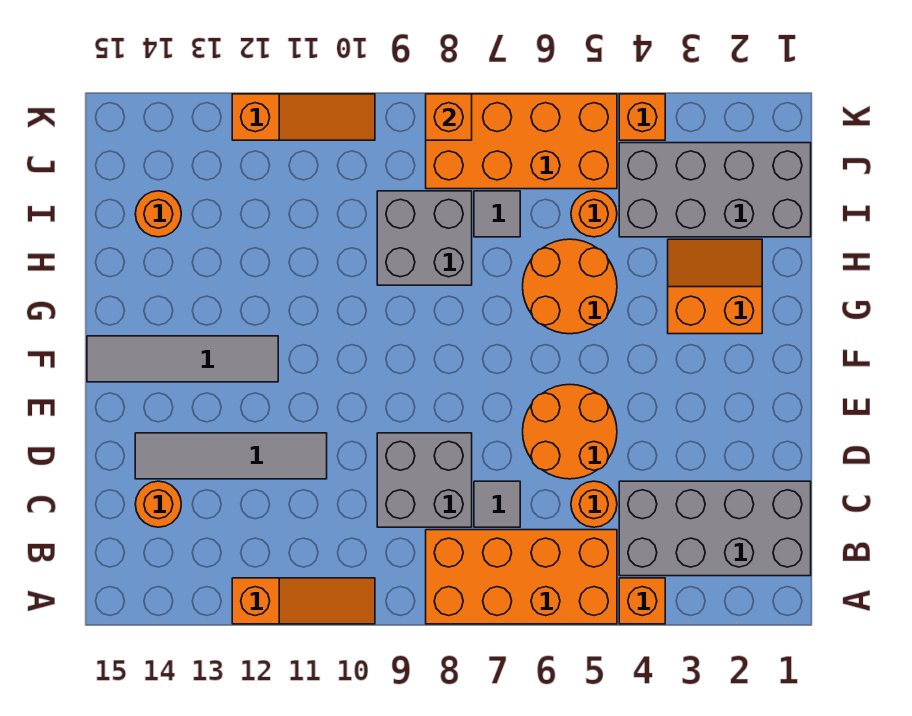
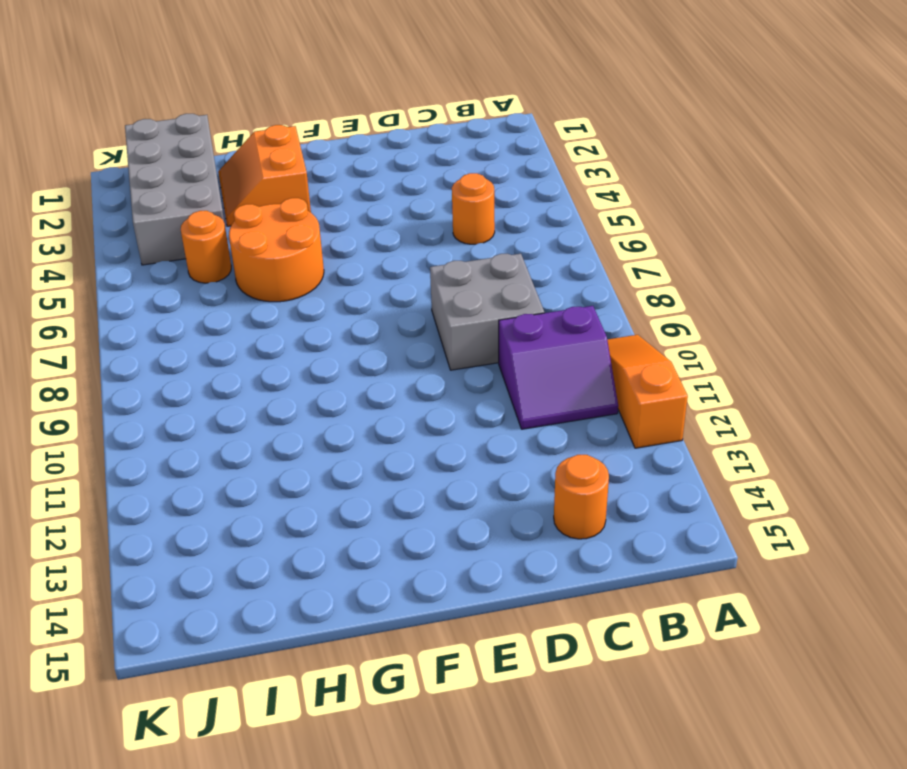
purple 2x2 slope [499,306,618,429] -> none
none -> orange 1x1 brick [619,578,665,624]
none -> orange 2x4 brick [426,530,617,624]
none -> grey 2x4 brick [619,481,811,576]

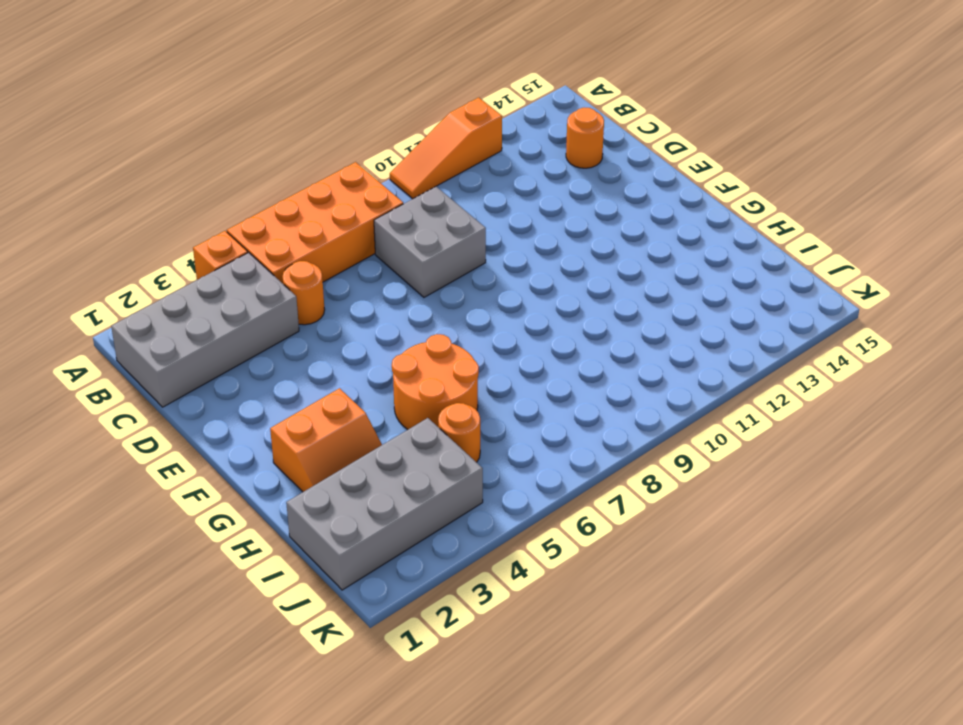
none -> grey 1x1 tile [474,481,520,527]
none -> orange 2x2 round brick [523,384,617,479]
none -> grey 1x4 tile [135,433,327,479]

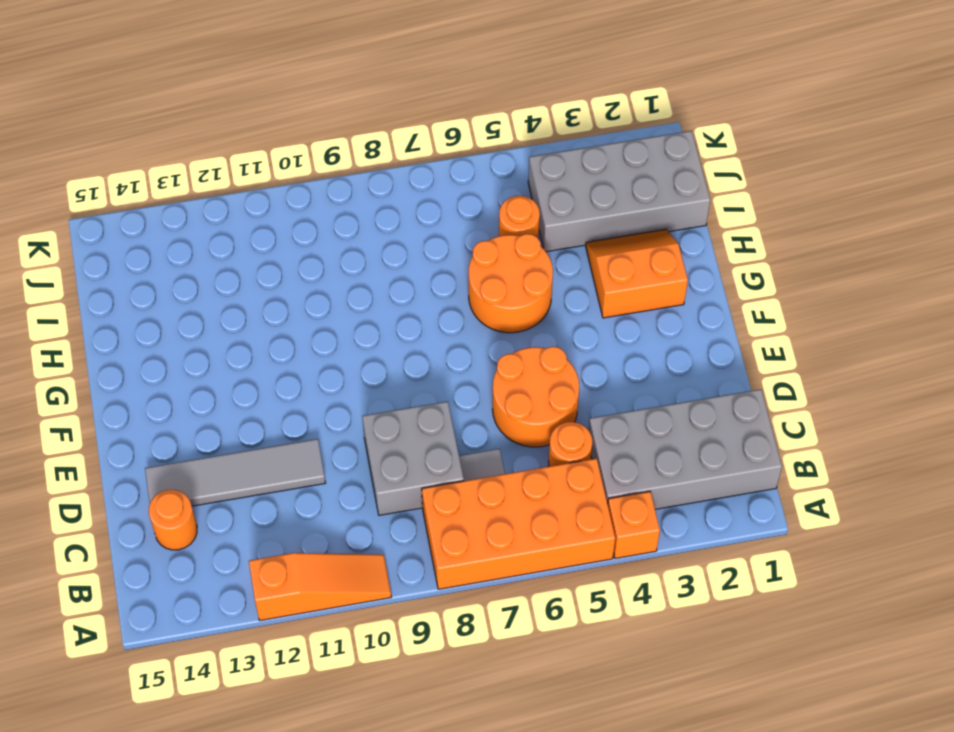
none -> grey 1x4 tile [87,336,278,382]
none -> grey 2x2 brick [377,191,472,285]
none -> grey 1x1 tile [474,191,520,237]

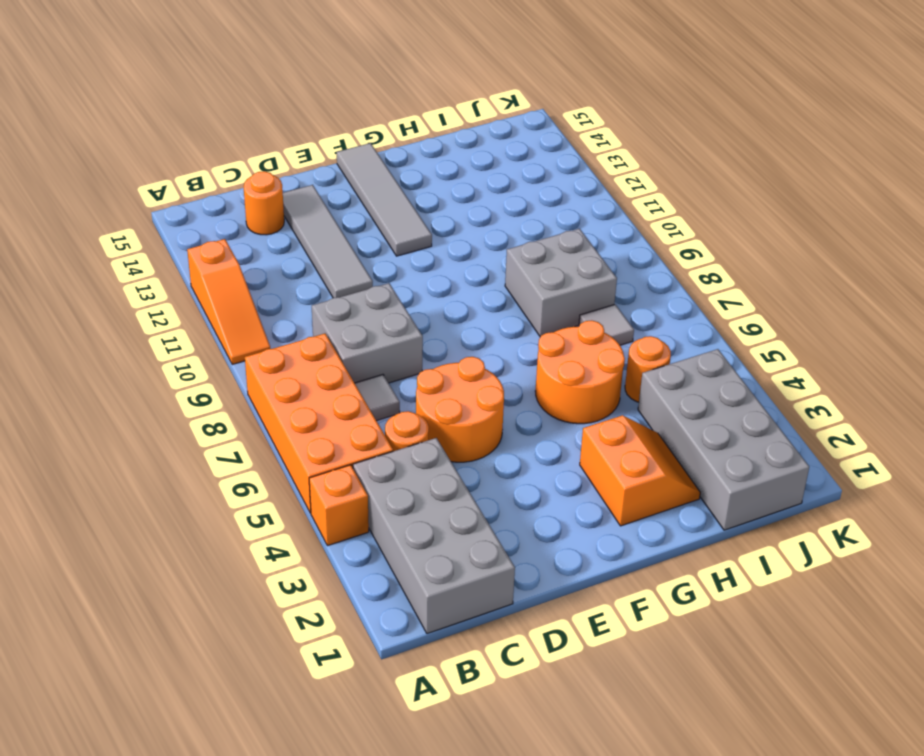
none -> orange 1x1 round brick [135,191,181,237]
none -> orange 2x4 brick [426,94,617,189]
none -> orange 1x1 brick [619,94,665,140]

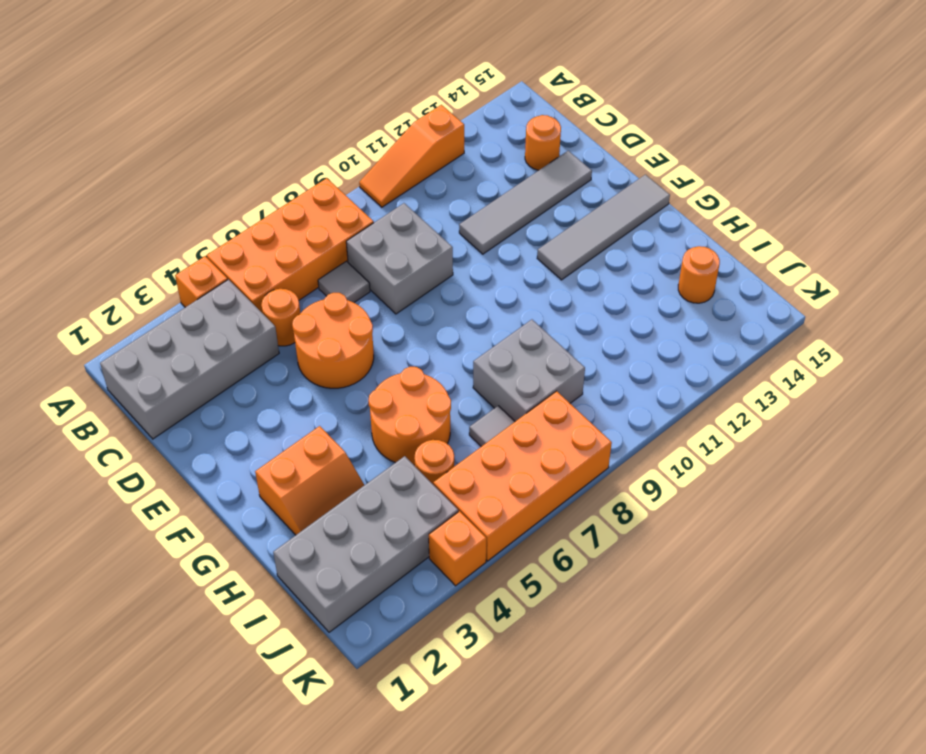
none -> orange 1x3 slope [232,94,375,140]
none -> orange 1x1 brick [426,94,472,140]

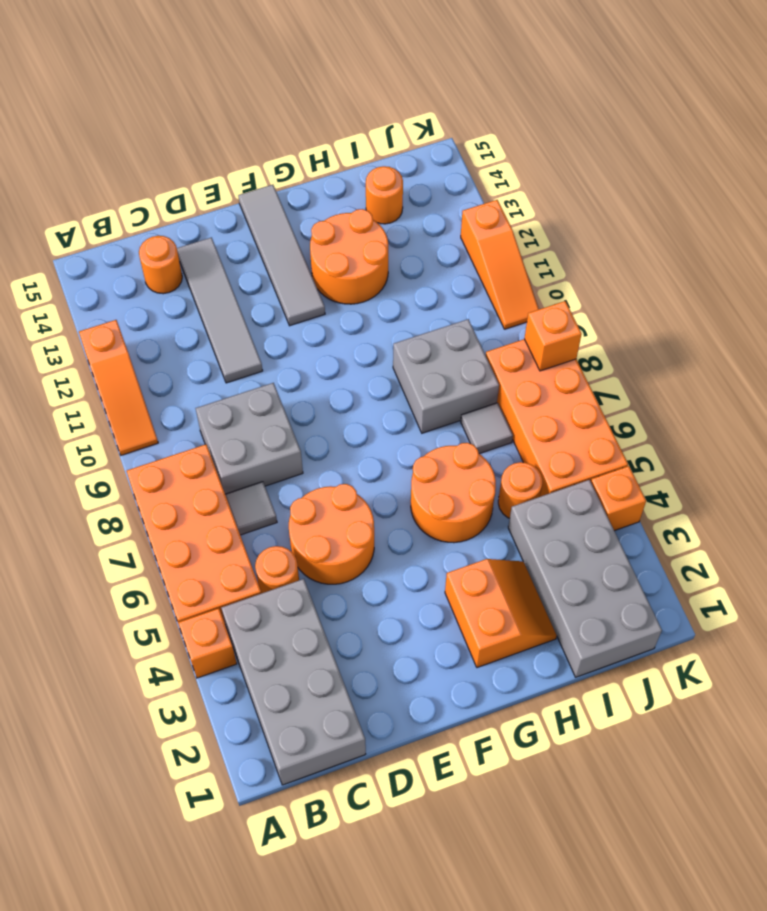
orange 2x2 round brick [310,209,388,304] -> none

